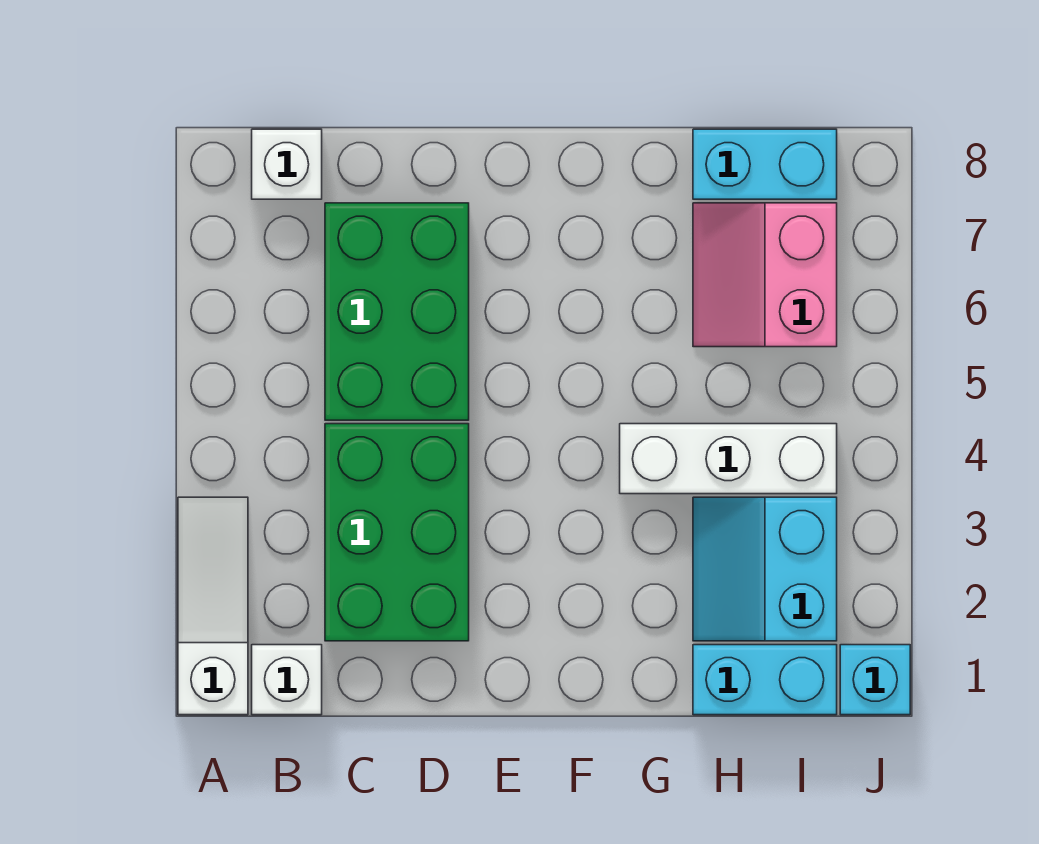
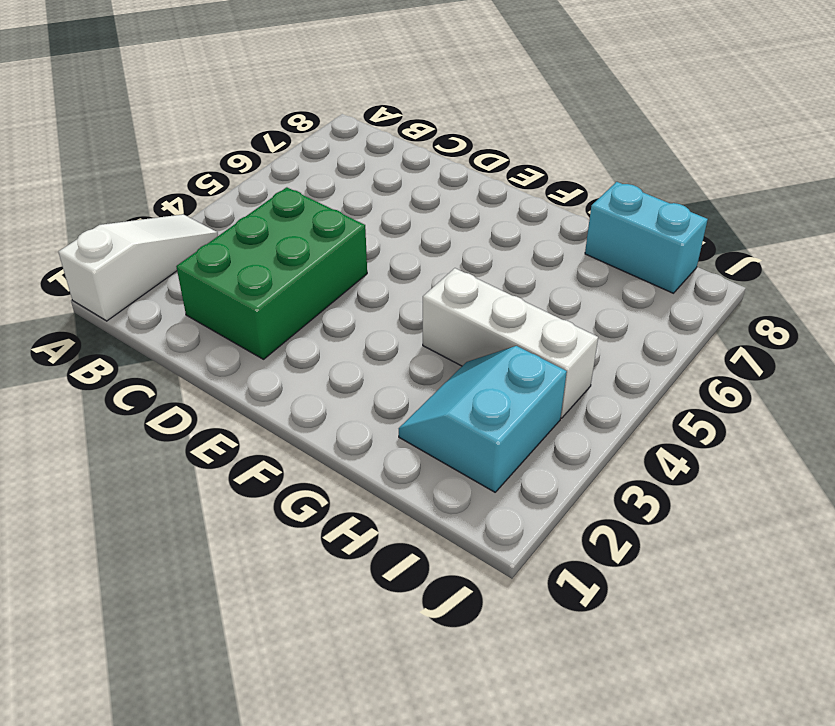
none -> white 1x1 brick [252,645,322,715]
none -> white 1x1 brick [252,129,322,199]

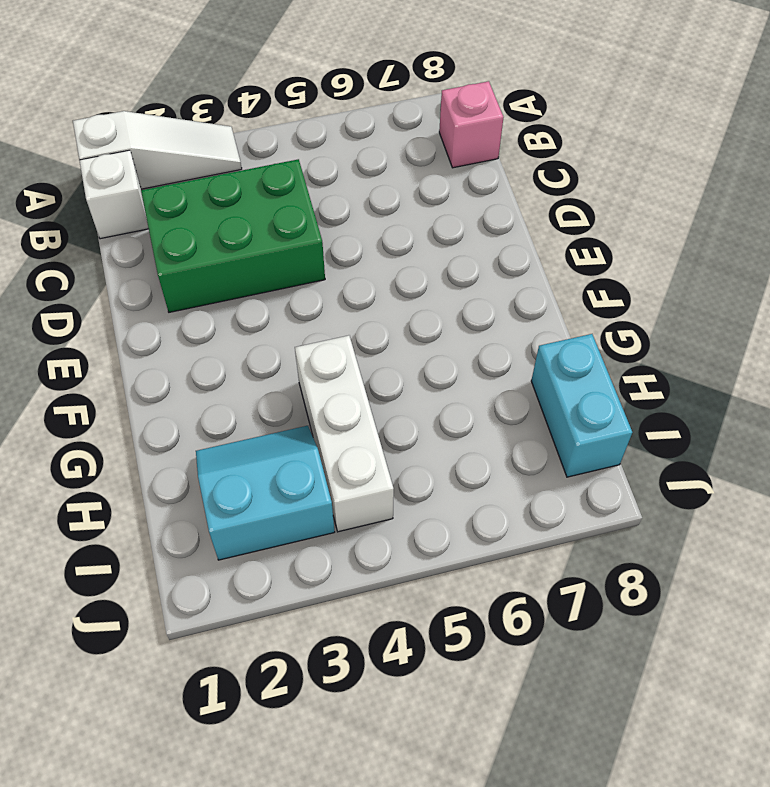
pink 1x1 brick [439,81,504,168] -> white 1x1 brick [252,129,322,199]
none -> green 2x3 brick [325,203,469,420]
none -> cyan 1x2 brick [693,645,837,715]

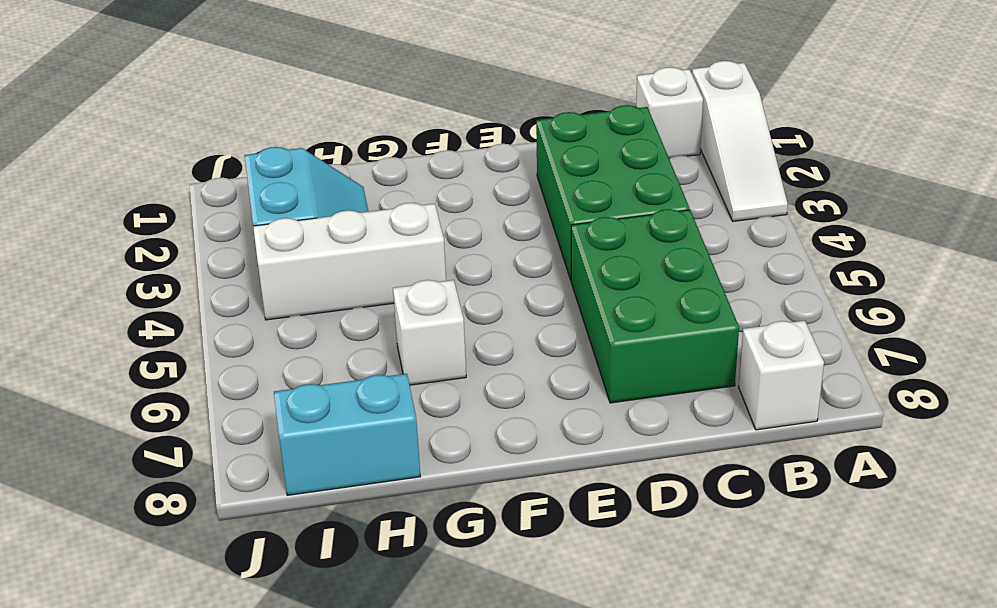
white 1x1 brick [393,280,466,385] -> none
none -> cyan 1x2 brick [693,645,837,715]
none -> pink 2x2 slope [693,203,837,347]

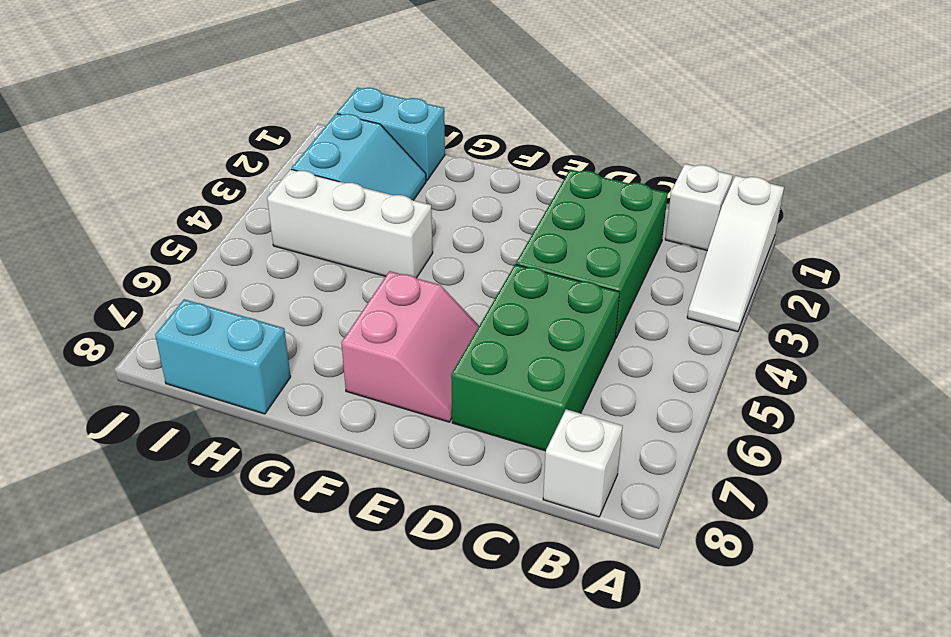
pink 2x2 slope [341,271,479,422] -> pink 2x2 slope moved to [693,203,837,347]
none -> cyan 1x1 brick [840,645,910,715]

